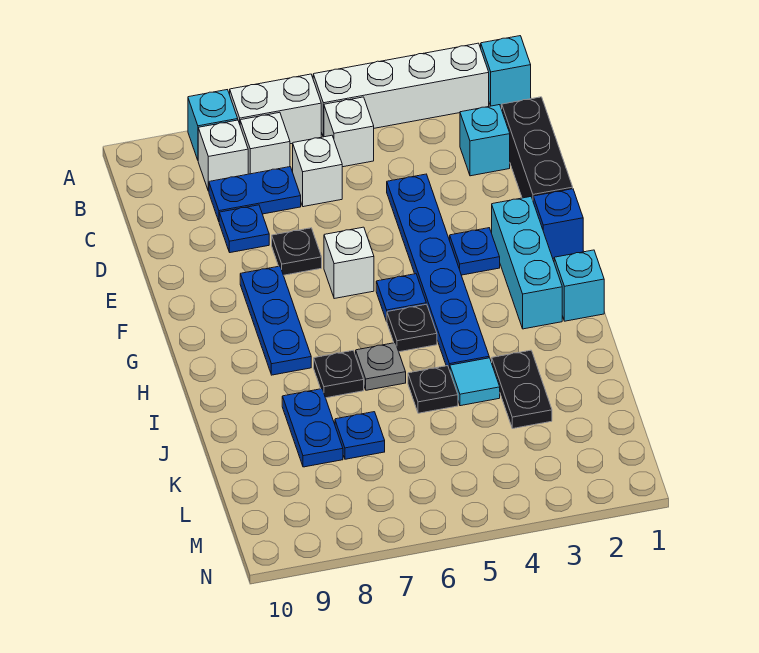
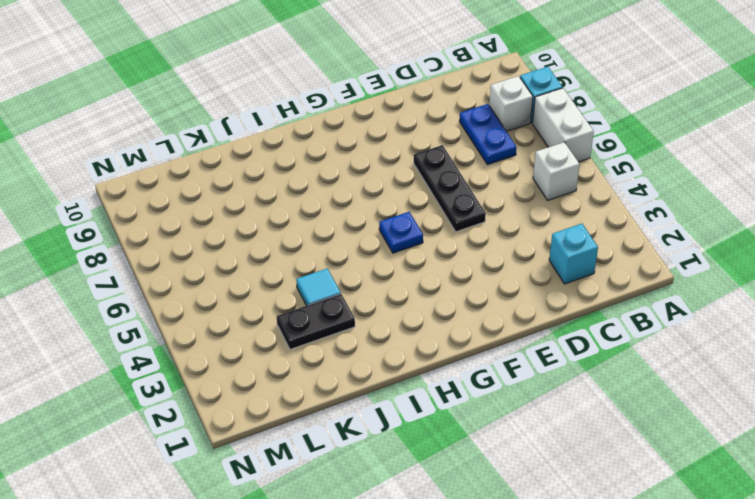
black 1x3 plate [414,145,486,232] -> black 1x1 plate [272,228,322,275]
none -> cyan 1x1 brick [481,36,531,106]
none -> white 1x4 brick [313,43,489,137]
none -> white 1x1 brick [240,112,290,174]

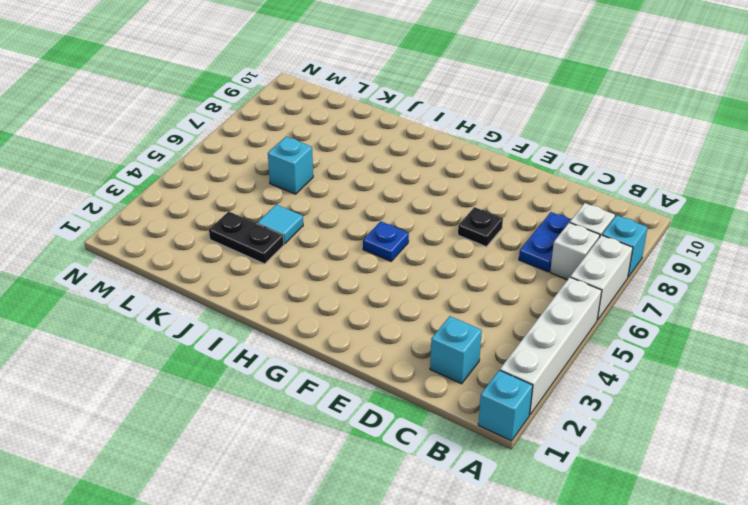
cyan 1x1 brick [268,137,313,194] -> cyan 1x1 brick moved to [554,250,604,321]
none -> white 1x1 brick [324,97,374,167]
none -> black 1x3 brick [502,97,573,200]
none -> white 1x1 brick [293,135,342,207]

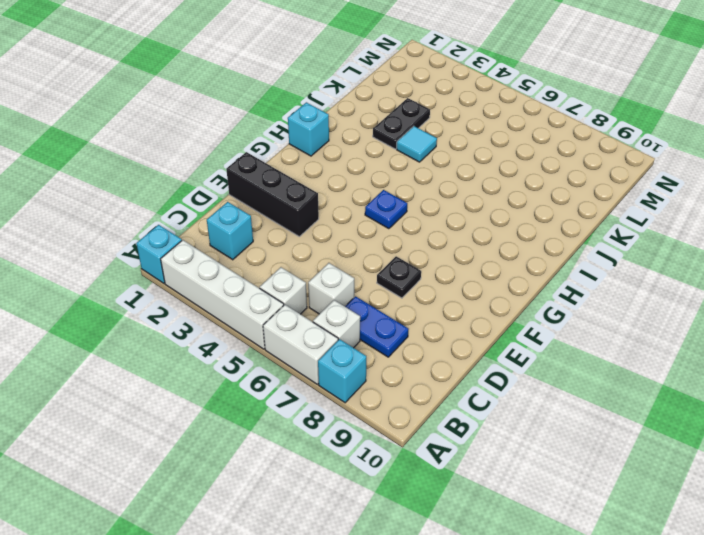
black 1x3 brick [226,152,319,237] -> black 1x3 brick turned to [502,97,573,200]
none -> white 1x1 brick [198,120,248,191]
none -> blue 1x6 plate [387,174,489,370]
none -> blue 1x1 plate [219,205,269,253]

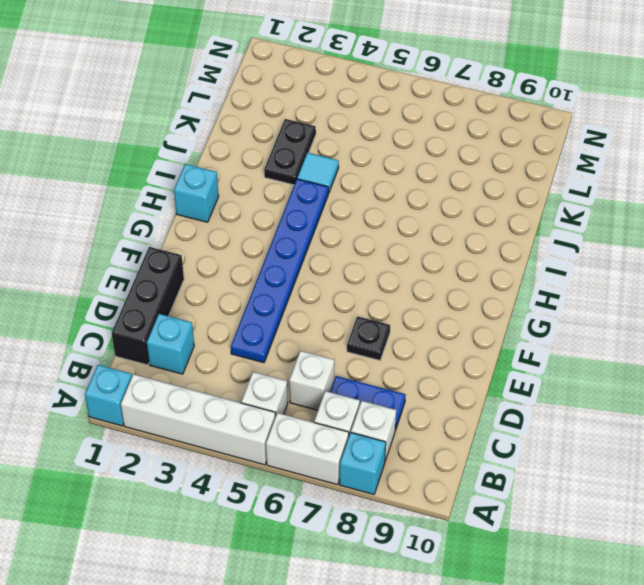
none -> blue 1x1 plate [219,205,269,253]
none -> blue 1x1 brick [533,189,583,258]
none -> cyan 1x3 brick [492,197,562,329]

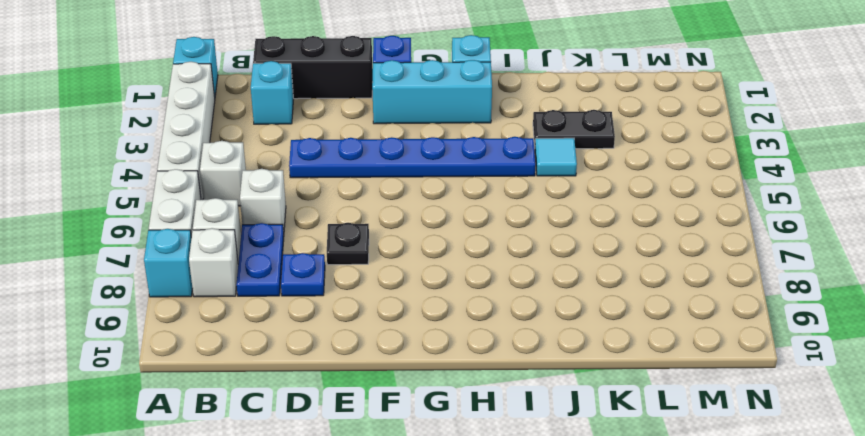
none -> blue 1x1 plate [450,228,500,275]
none -> white 1x1 brick [324,227,374,299]
none -> blue 1x3 plate [240,266,311,375]

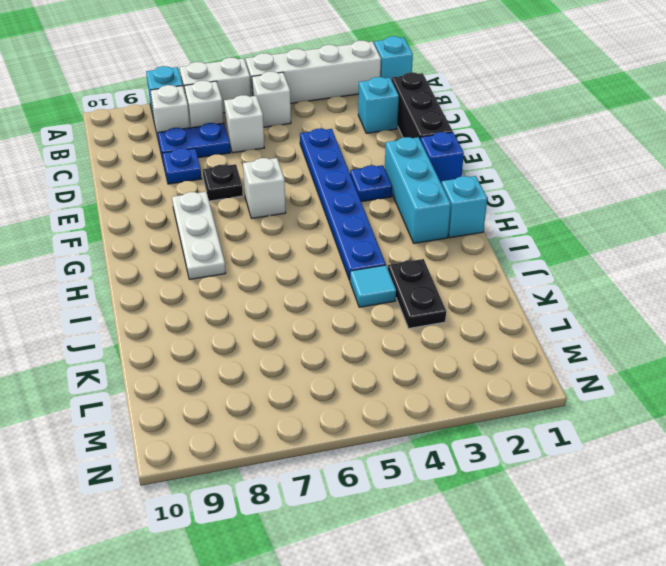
white 1x3 plate [172,192,226,279] -> blue 1x3 plate [240,266,311,375]
none -> blue 1x1 plate [376,274,426,321]
none -> black 1x1 plate [387,304,437,352]
none -> grey 1x1 plate [356,343,406,390]

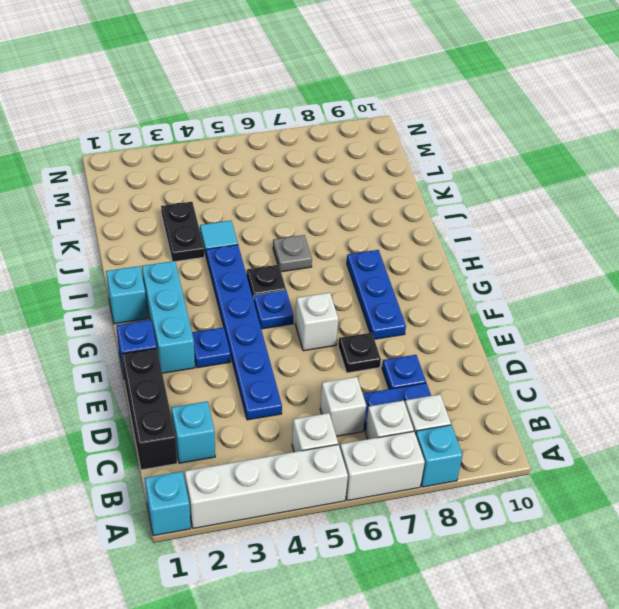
none -> black 1x1 plate [314,350,364,398]
none -> black 1x1 plate [408,366,458,413]
none -> blue 1x2 plate [282,389,343,467]

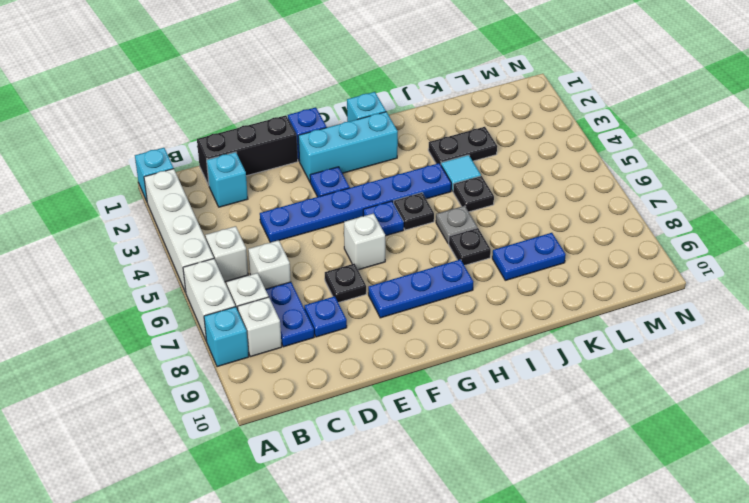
none -> blue 1x1 plate [335,412,385,459]

